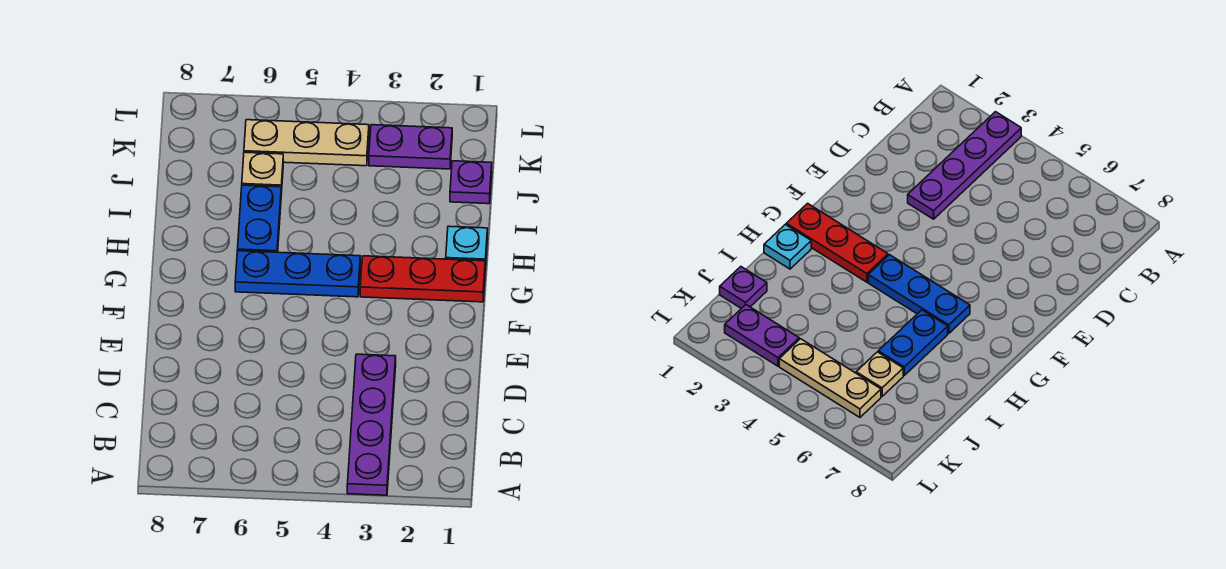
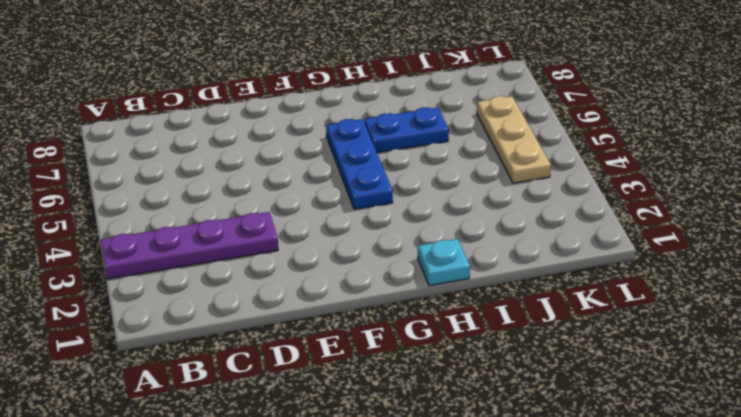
none -> red 1x3 plate [360,256,485,302]
none -> purple 1x1 plate [450,161,492,204]

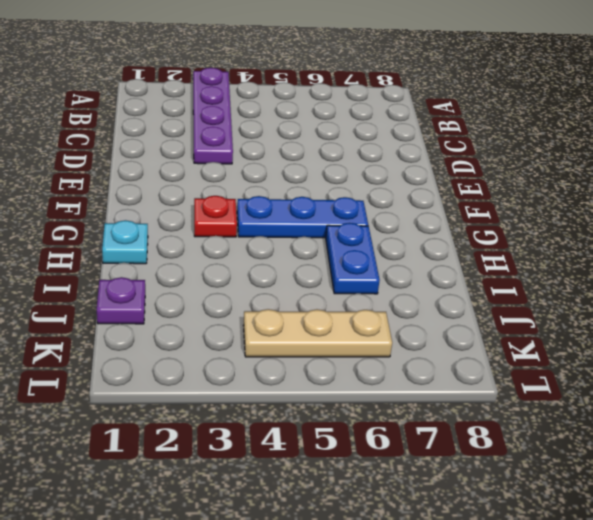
red 1x1 plate [194,196,237,237] -> red 1x3 plate [360,256,485,302]
none -> tan 1x1 plate [242,152,283,194]
none -> purple 1x2 plate [369,125,452,169]

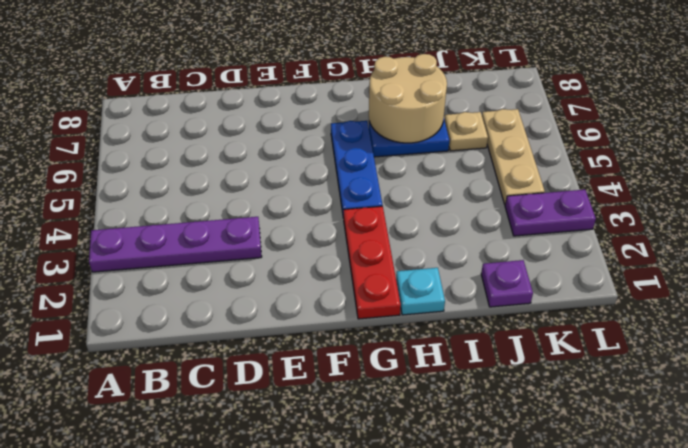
tan 2x2 round brick [369,54,447,143] -> none
purple 1x2 plate [505,190,596,236] -> purple 1x2 plate turned to [369,125,452,169]

